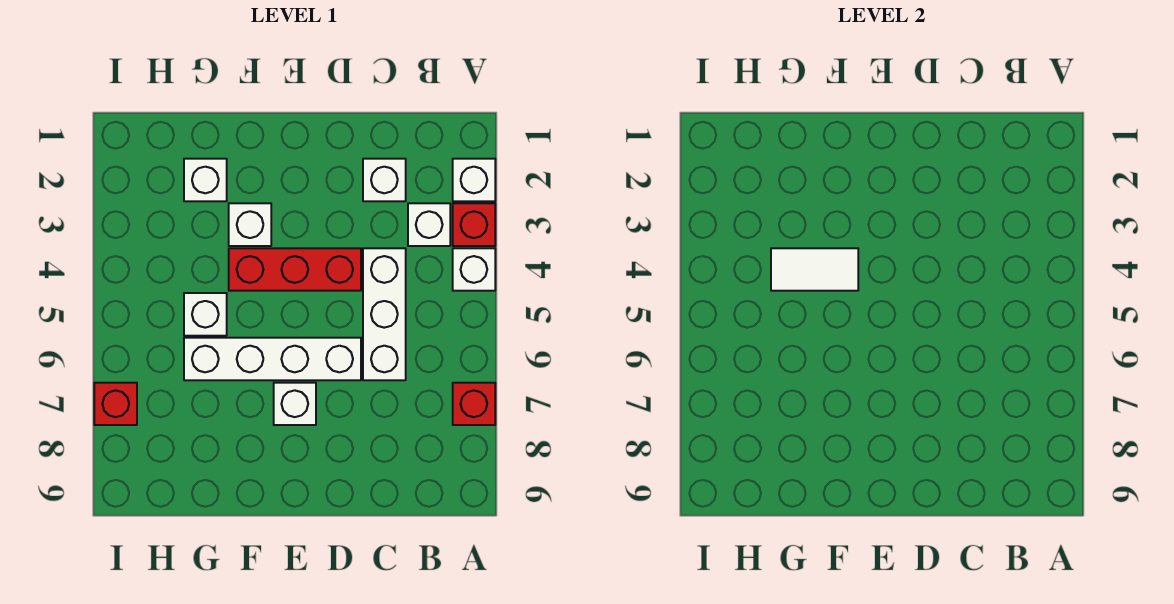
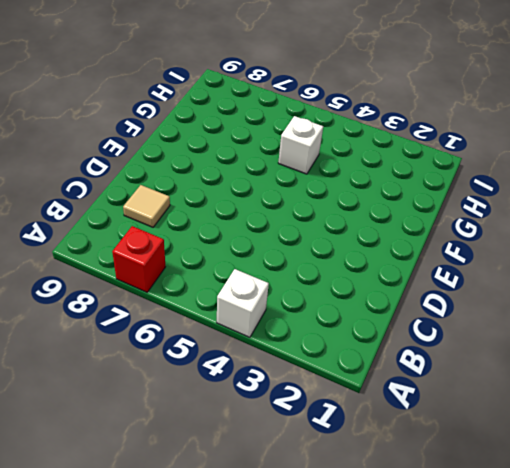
tan 1x1 tile [123,185,170,227] -> none
none -> white 1x1 brick [453,159,495,201]
none -> red 1x1 brick [453,203,495,246]
none -> white 1x1 brick [408,203,450,246]

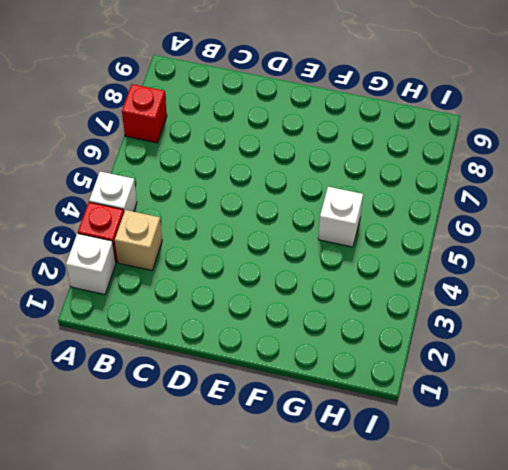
tan 1x1 brick [115,210,162,271] -> white 1x1 brick [408,203,450,246]
none -> white 1x1 brick [363,159,406,201]
none -> white 1x3 brick [363,248,406,380]
none -> red 1x3 brick [229,248,361,291]

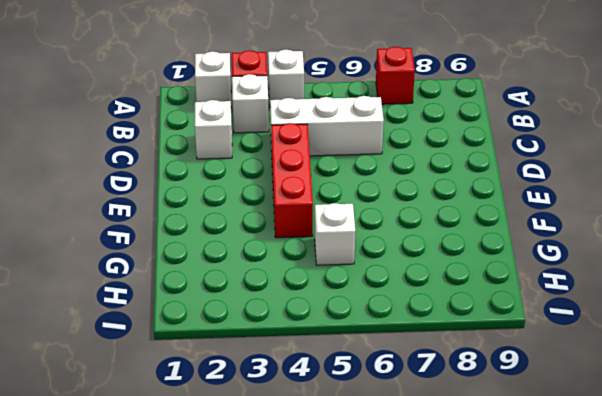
none -> white 1x4 brick [184,338,361,380]
none -> white 1x1 brick [274,383,316,425]
none -> white 1x1 brick [229,203,271,246]

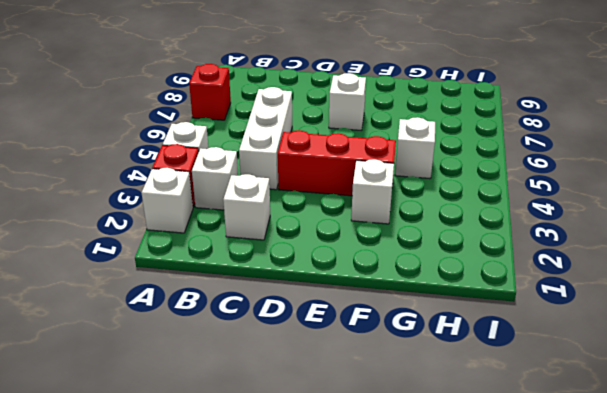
none -> white 1x4 brick [184,338,361,380]
none -> white 1x1 brick [184,159,227,201]
none -> red 1x1 brick [94,383,137,425]

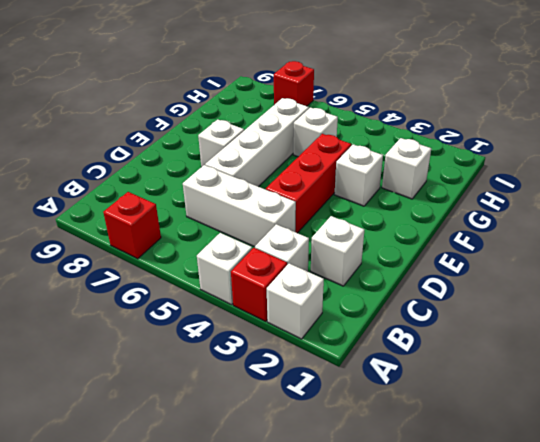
none -> white 1x2 tile [771,248,858,291]

